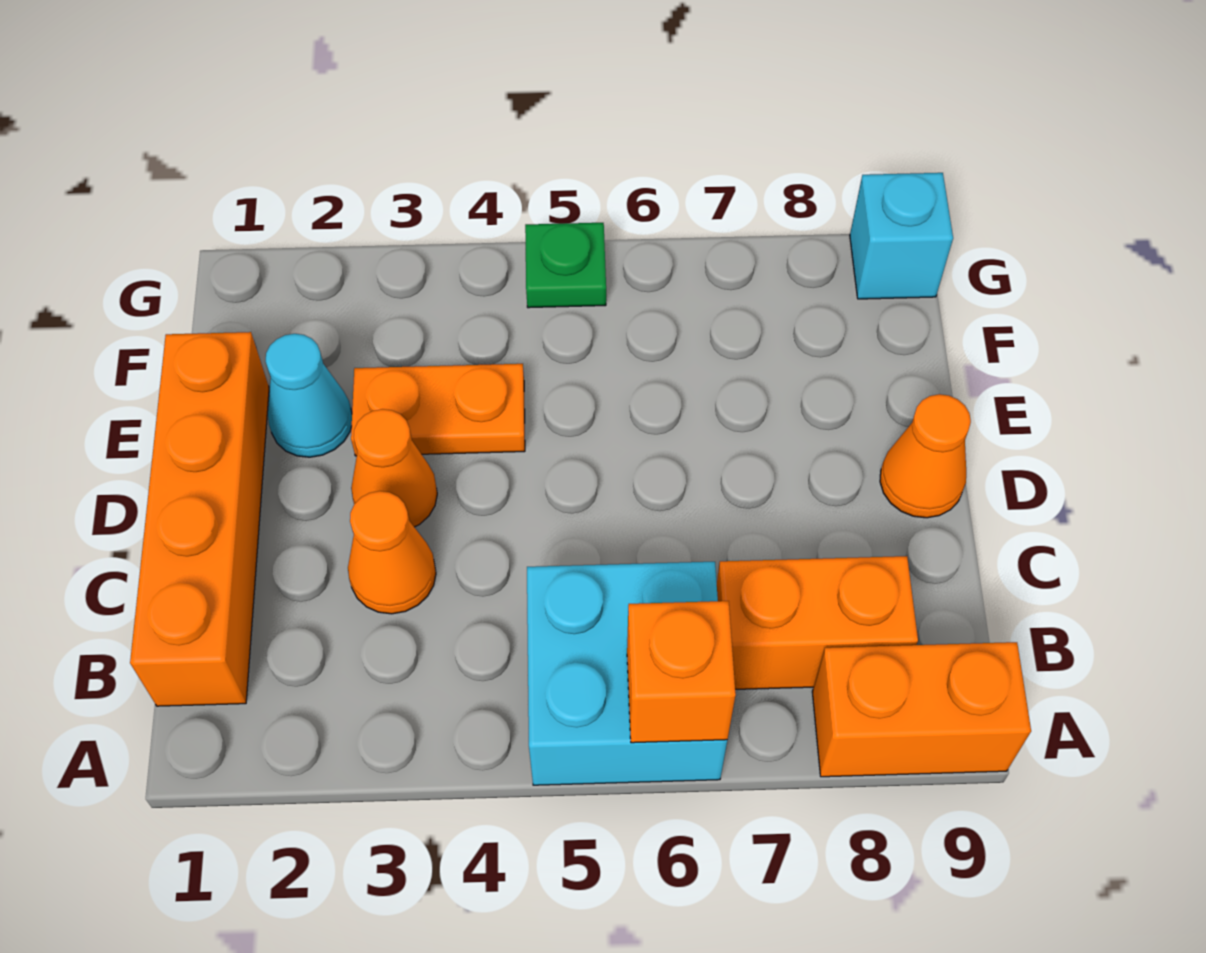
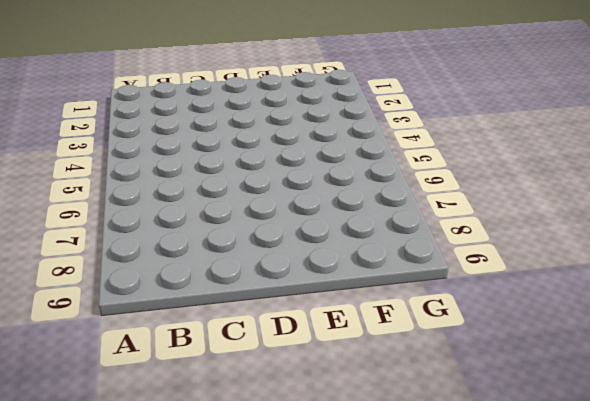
none -> cyan 2x2 brick [527,562,727,785]
none -> orange 1x2 brick [812,642,1031,777]
none -> orange 1x4 brick [130,332,269,706]

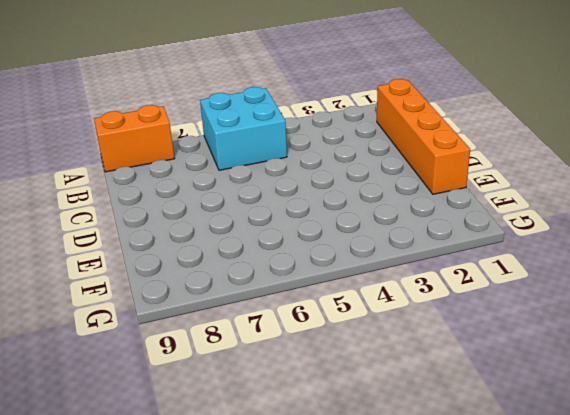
none -> orange 1x2 brick [717,556,918,689]
none -> orange 1x1 cone [348,491,436,614]
none -> orange 1x1 cone [351,409,437,527]

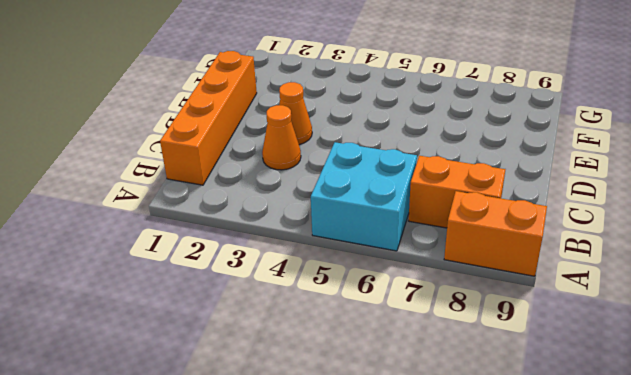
none -> orange 1x1 cone [880,394,971,518]
none -> cyan 1x1 cone [266,334,352,457]
none -> orange 1x2 plate [351,364,525,456]

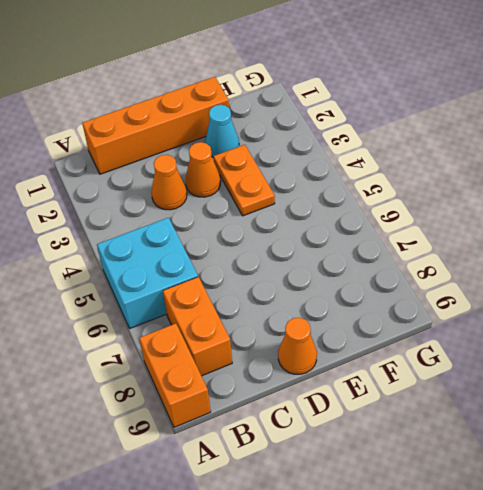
none -> green 1x1 plate [525,223,606,308]
none -> cyan 1x1 brick [850,173,953,299]
none -> orange 1x1 brick [627,601,736,743]

